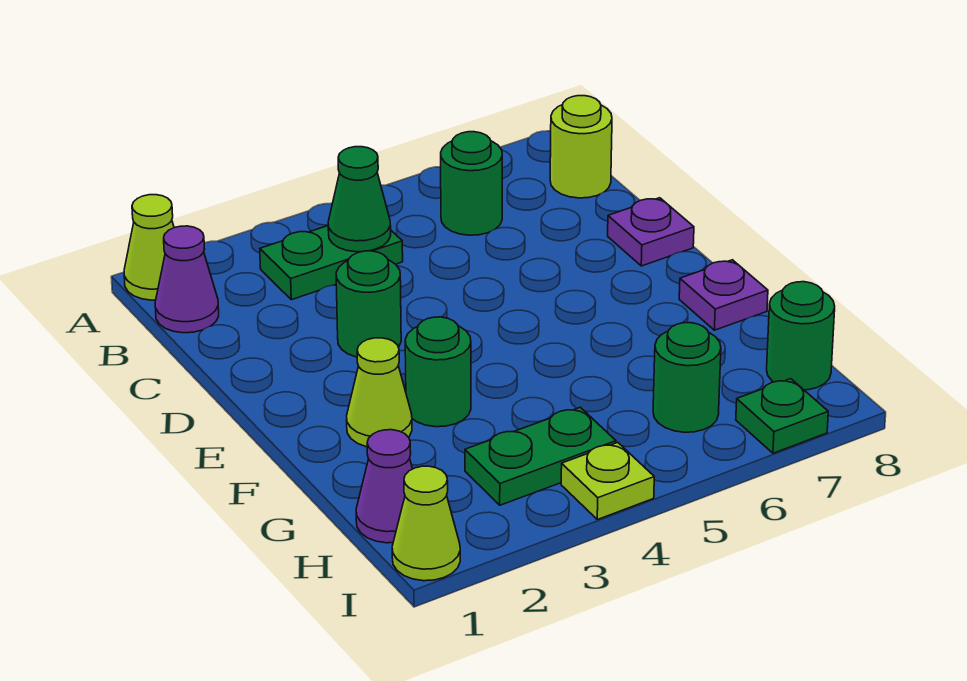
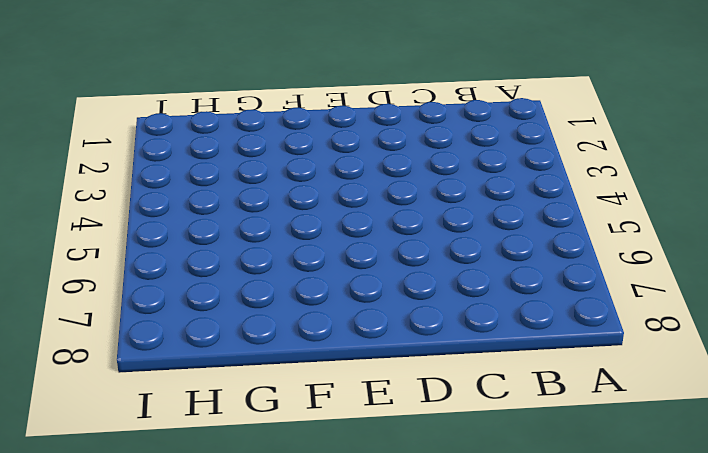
none -> lime 1x1 cone [124,195,174,300]
none -> purple 1x1 cone [155,226,219,333]
none -> green 1x2 plate [260,226,403,300]

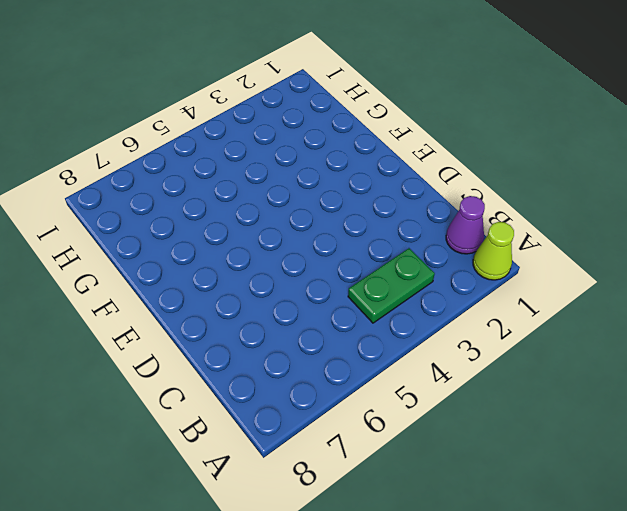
none -> green 1x1 round brick [441,132,502,235]
none -> lime 1x1 round brick [550,96,612,198]
none -> green 1x1 round brick [336,251,401,357]

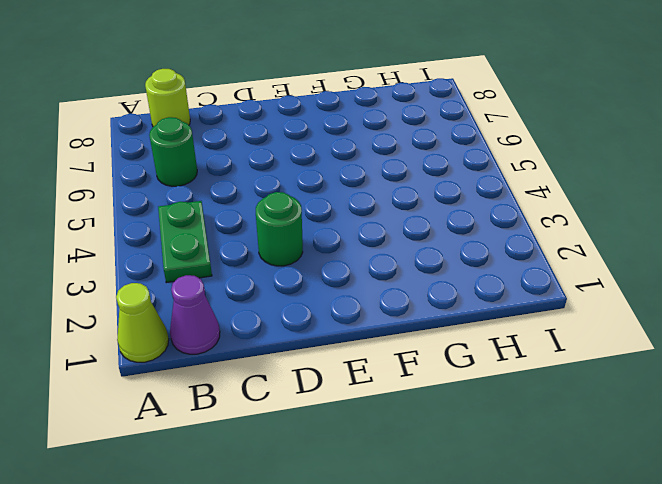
none -> purple 1x1 plate [608,198,694,266]
none -> lime 1x1 cone [347,338,412,447]
none -> green 1x1 round brick [405,317,471,427]

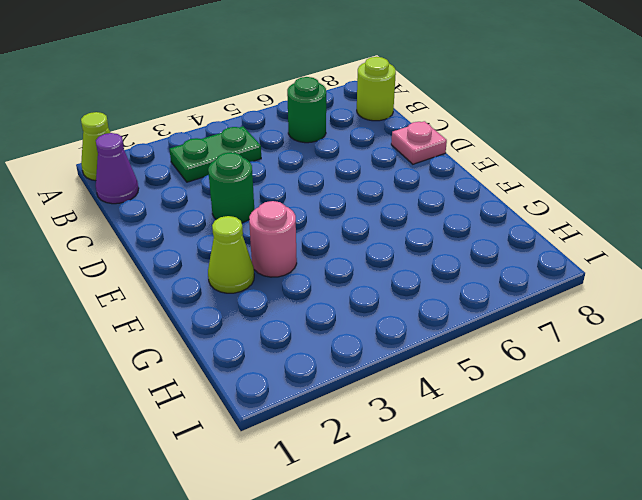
pink 1x1 plate [391,121,447,164] -> purple 1x1 plate [608,198,694,266]
pink 1x1 round brick [249,201,297,277] -> green 1x1 round brick [405,317,471,427]
none -> purple 1x1 plate [679,260,768,330]
none -> purple 1x1 cone [356,430,412,543]
none -> green 1x2 plate [465,407,616,505]

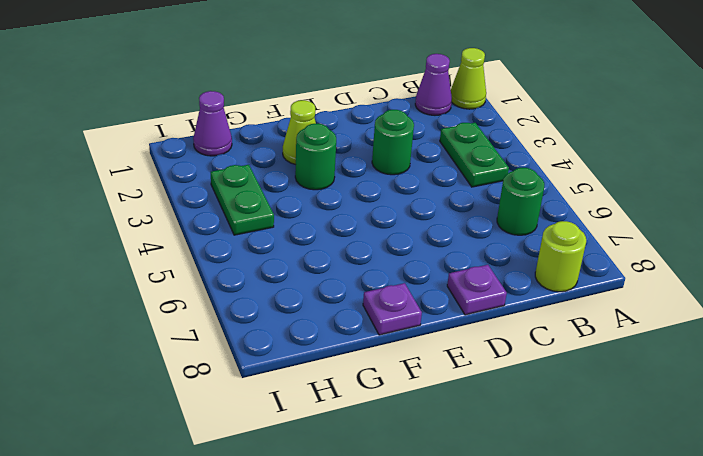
none -> green 1x1 round brick [653,323,721,432]
none -> green 1x1 round brick [767,282,835,390]
none -> lime 1x1 cone [392,466,460,581]

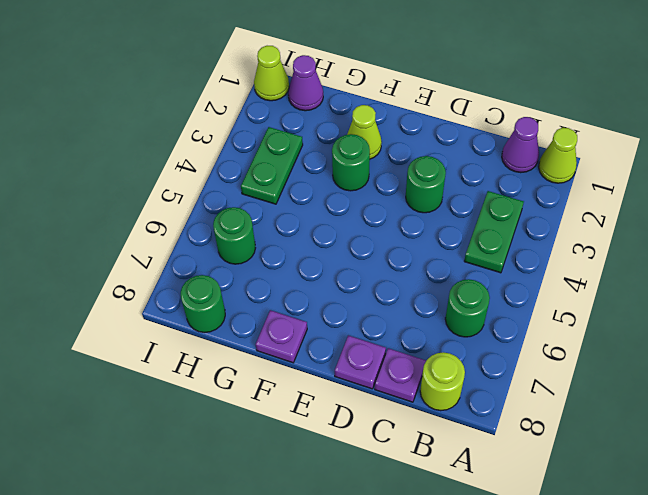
purple 1x1 plate [375,348,426,402] -> none
none -> lime 1x1 plate [561,443,654,520]
none -> green 1x1 plate [736,379,828,453]
none -> green 1x1 cone [328,147,391,252]

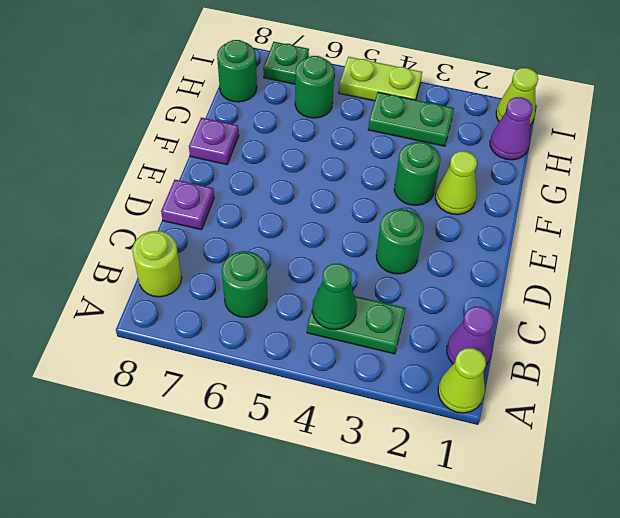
lime 1x2 plate [339,57,422,101] -> lime 1x1 plate [561,443,654,520]

